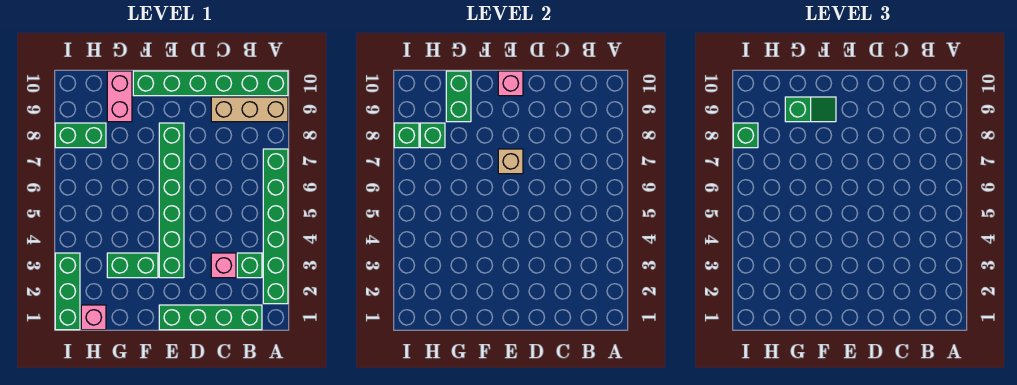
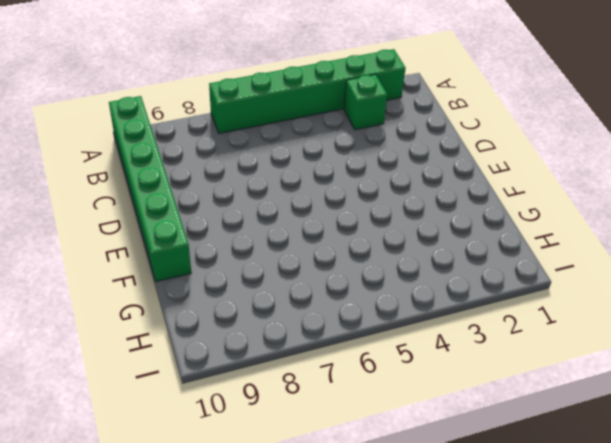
none -> tan 1x3 brick [211,97,288,122]
none -> green 1x4 brick [159,305,262,330]
none -> pink 1x1 brick [211,253,236,278]

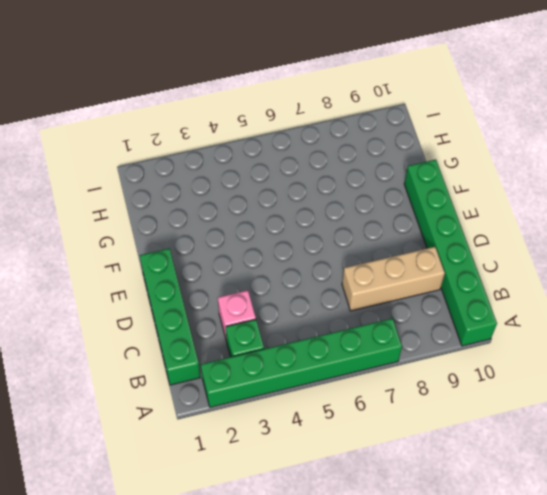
tan 1x3 brick [342,247,445,311] -> tan 1x3 brick turned to [211,97,288,122]
none -> green 1x6 brick [159,123,184,278]
none -> green 1x2 brick [107,253,158,278]
none -> pink 1x2 brick [107,71,132,122]

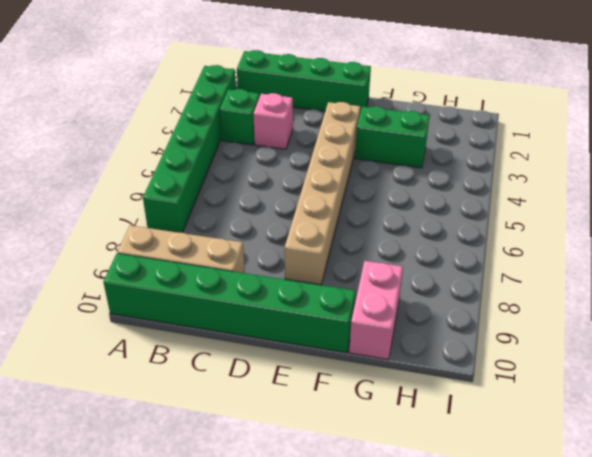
tan 1x6 brick [285,102,360,285] -> green 1x6 brick [159,123,184,278]
none -> pink 1x1 brick [81,305,106,330]
none -> green 1x2 brick [55,123,106,148]
none -> green 1x3 brick [55,253,80,330]

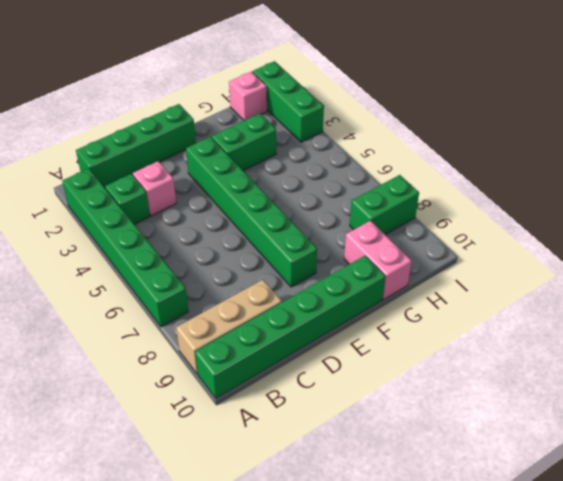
none -> tan 1x1 brick [498,149,523,174]
none -> pink 1x1 brick [498,71,523,96]
none -> green 1x2 brick [446,71,471,122]

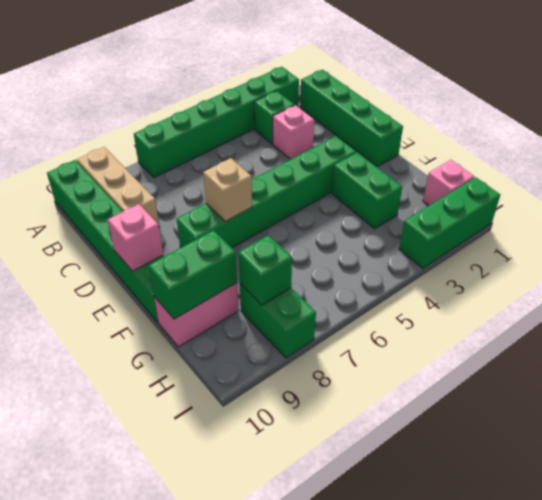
none -> green 1x1 brick [394,123,419,148]
none -> green 1x2 slope [785,97,836,122]
none -> green 1x1 brick [733,123,758,148]

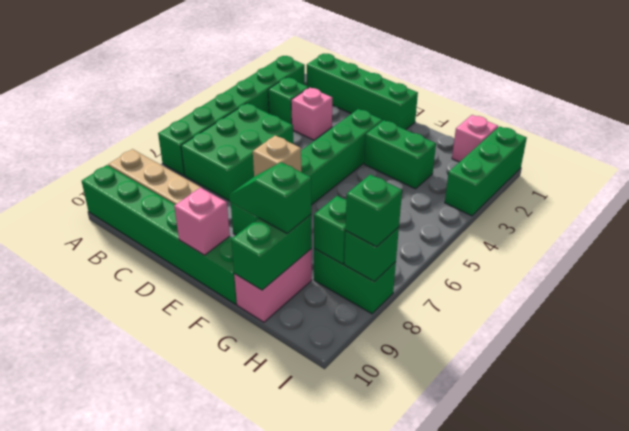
green 2x3 brick [181,103,293,200] -> none

